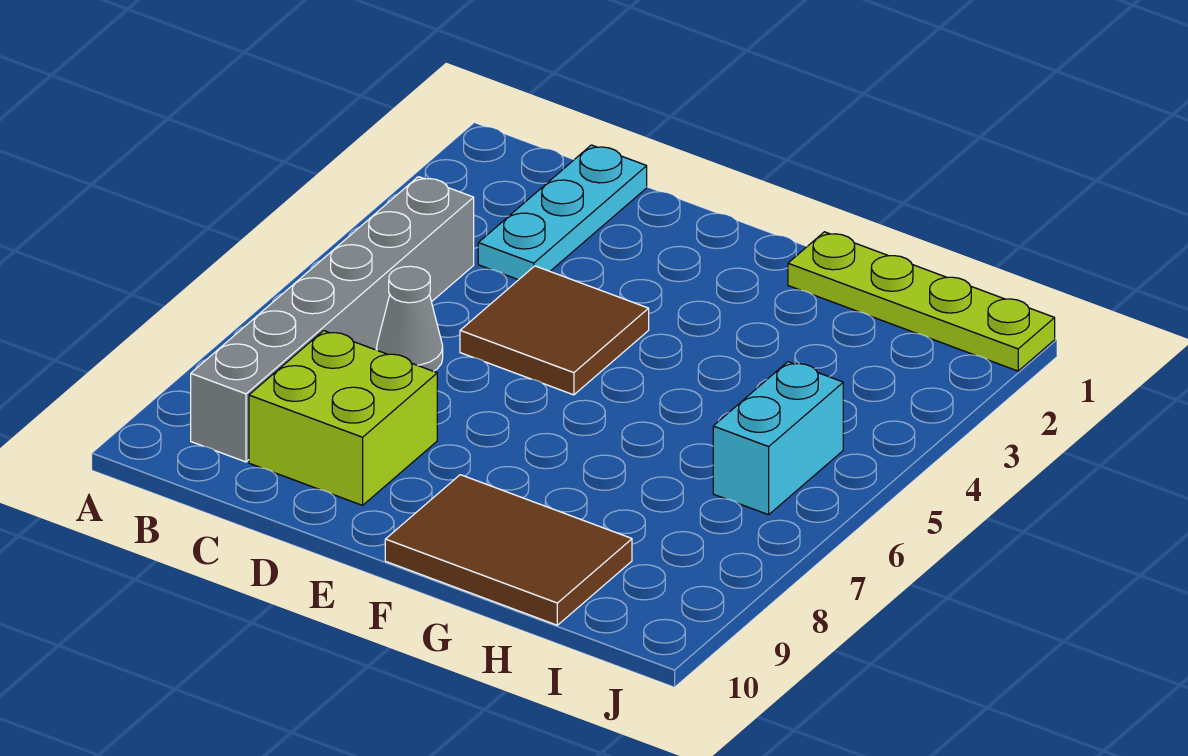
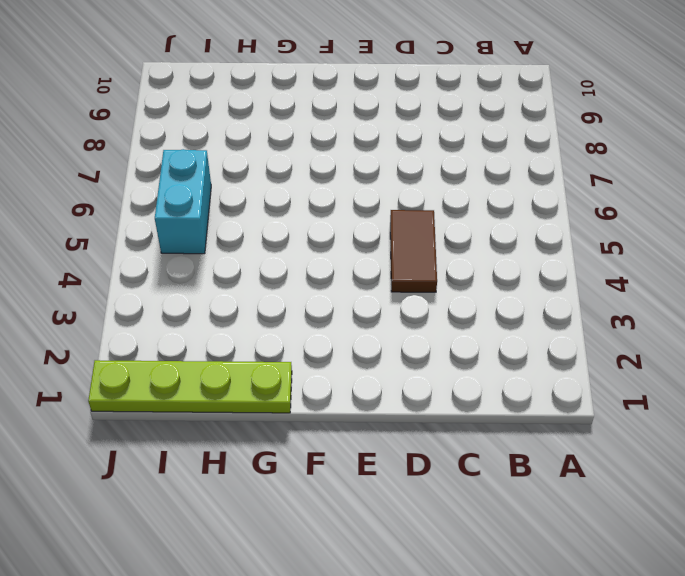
brown 1x2 tile [390,210,437,292] -> brown 2x2 tile [460,266,649,395]
none -> grey 1x6 brick [191,177,474,462]
none -> cyan 1x3 plate [478,145,647,280]

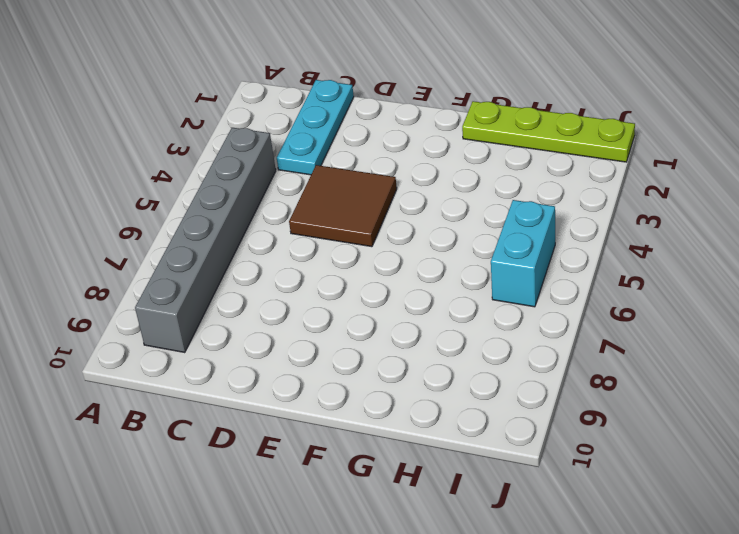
none -> grey 1x1 cone [376,266,443,371]
none -> lime 2x2 brick [249,331,437,505]

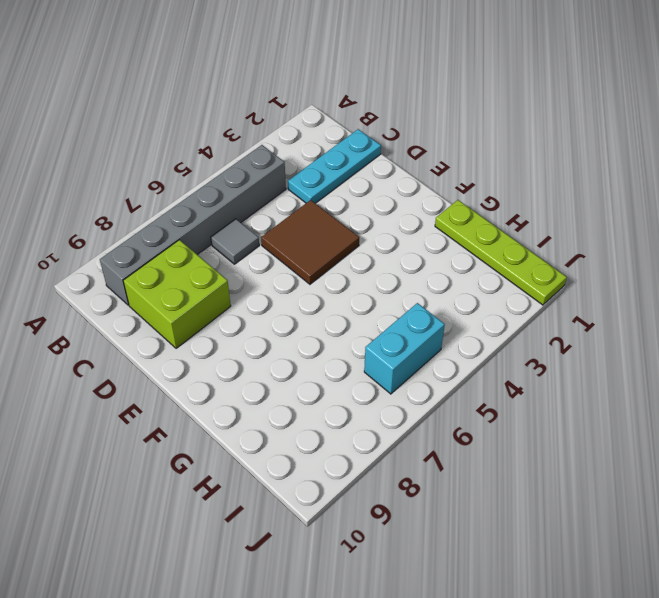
grey 1x1 tile [211,219,259,264] -> grey 1x1 cone [376,266,443,371]
none -> brown 2x3 tile [385,475,632,625]

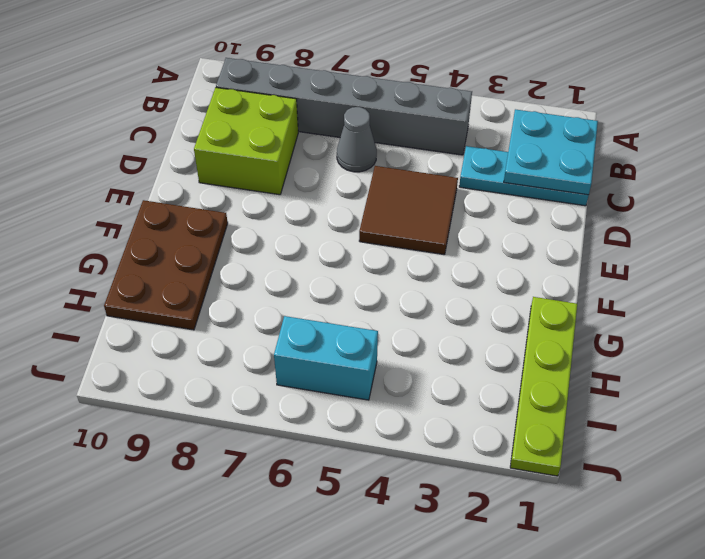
cyan 2x2 plate [504,109,598,195] -> none
brown 2x3 plate [104,200,228,330] -> brown 2x3 tile [385,475,632,625]

